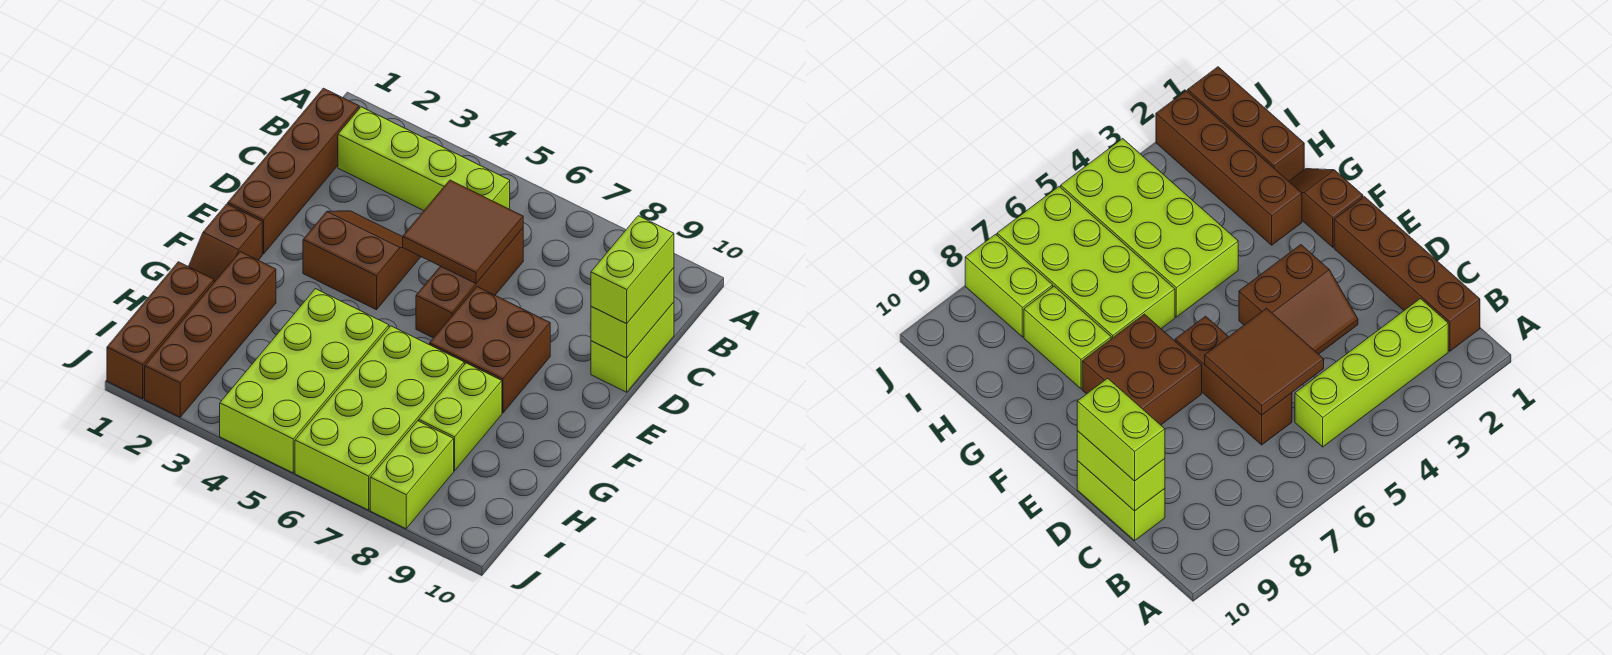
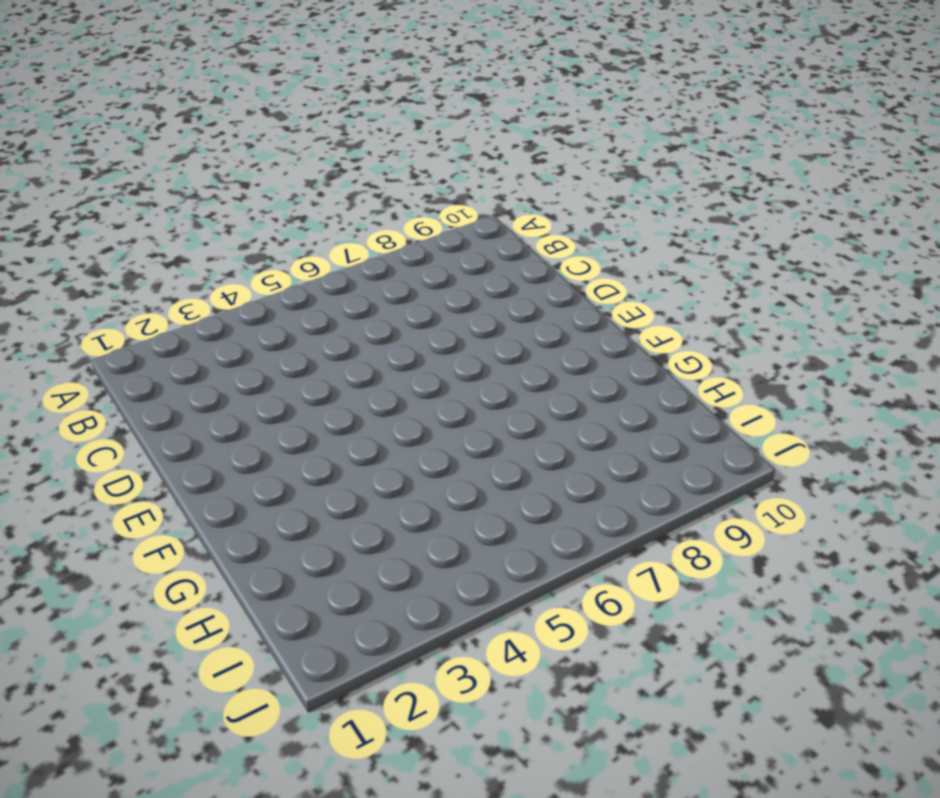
none -> brown 1x4 brick [228,88,359,254]
none -> lime 1x4 brick [338,107,510,210]
none -> brown 1x3 brick [416,228,523,338]

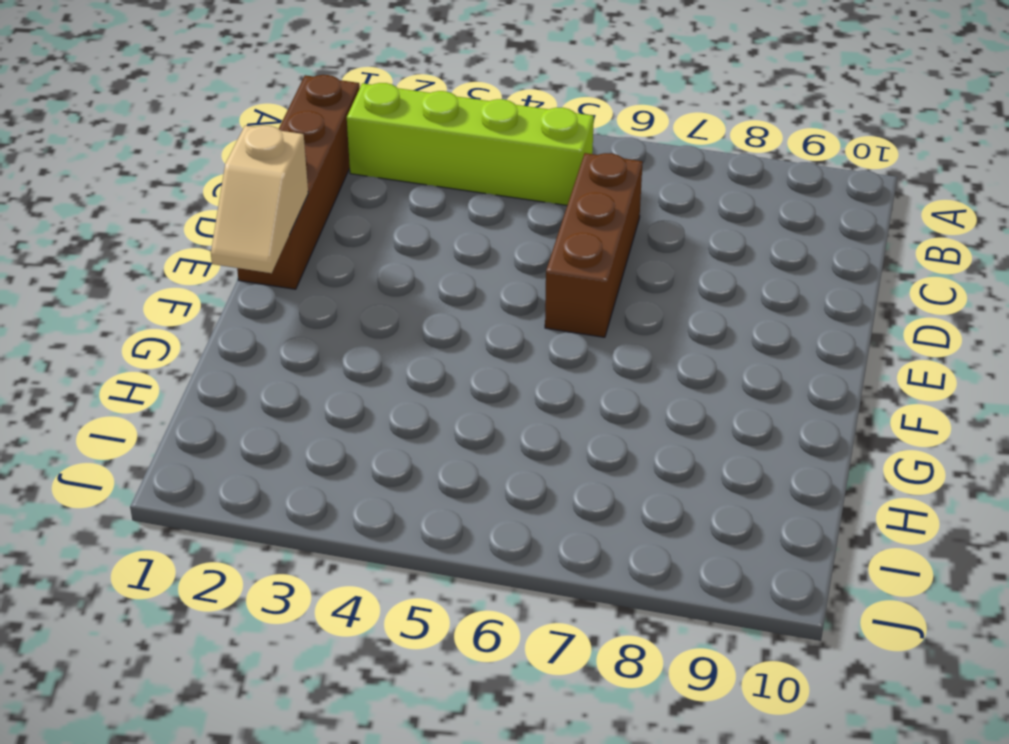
tan 1x2 slope [211,125,308,273] -> none
none -> lime 1x2 brick [591,302,674,392]
none -> brown 2x2 slope [303,211,421,310]
none -> brown 2x2 brick [430,287,550,413]

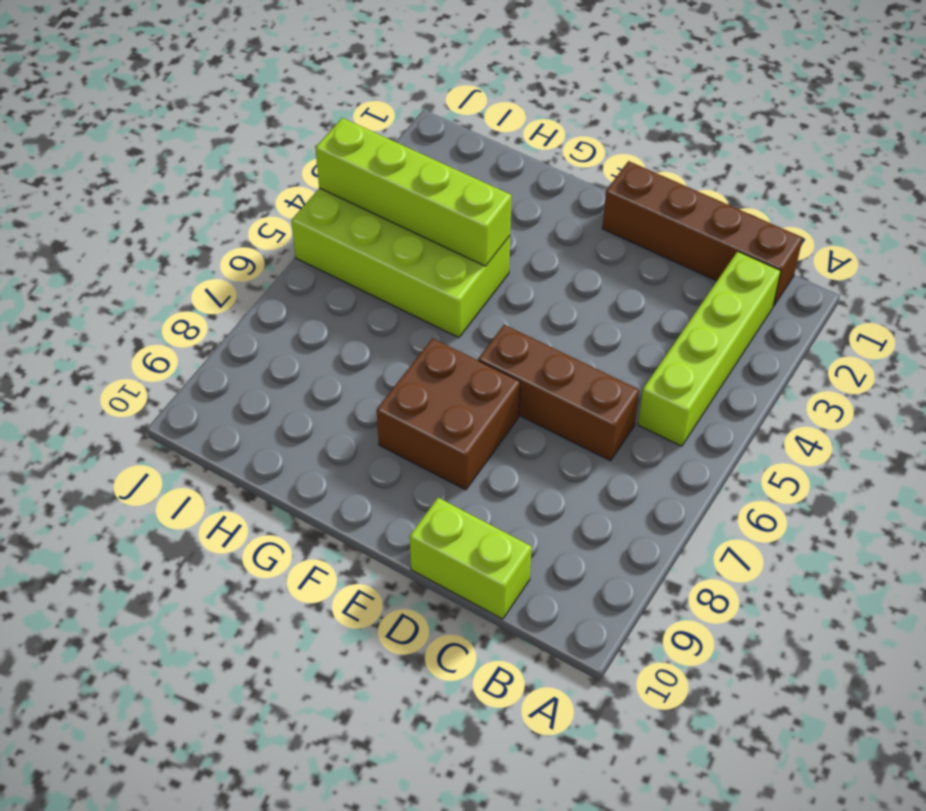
lime 1x4 brick [315,118,512,266] -> none
none -> brown 2x2 slope [303,211,421,310]
none -> brown 1x2 slope [189,204,262,282]
none -> brown 1x4 brick [145,252,276,417]

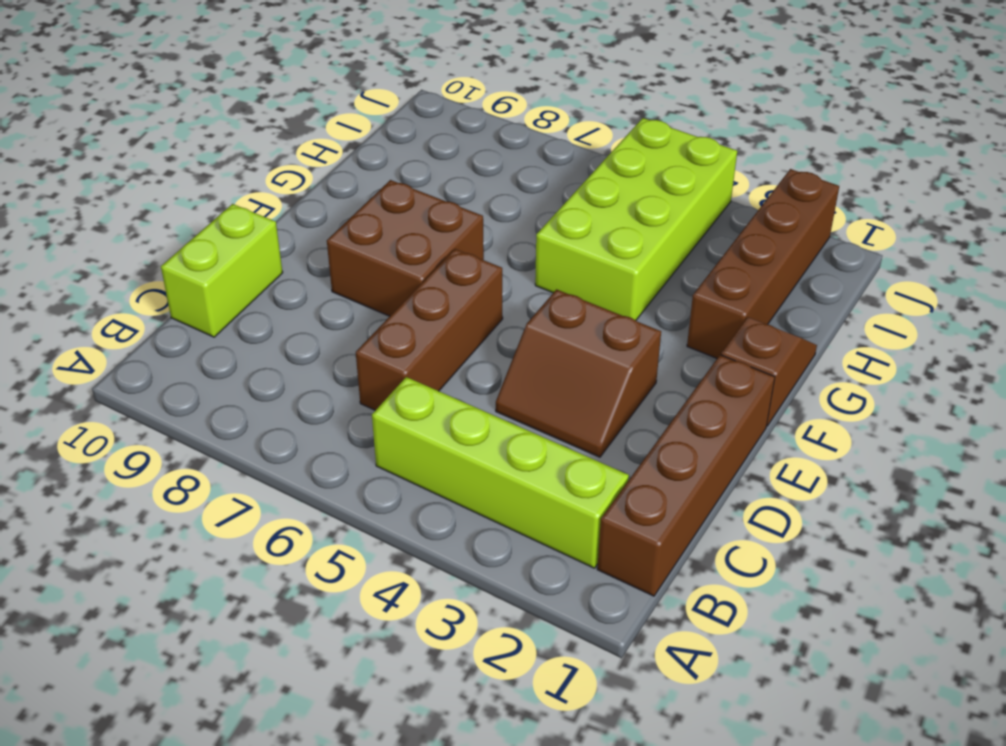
none -> lime 2x4 brick [295,326,464,510]
none -> lime 1x2 brick [419,363,502,471]
none -> brown 1x3 brick [107,262,214,399]

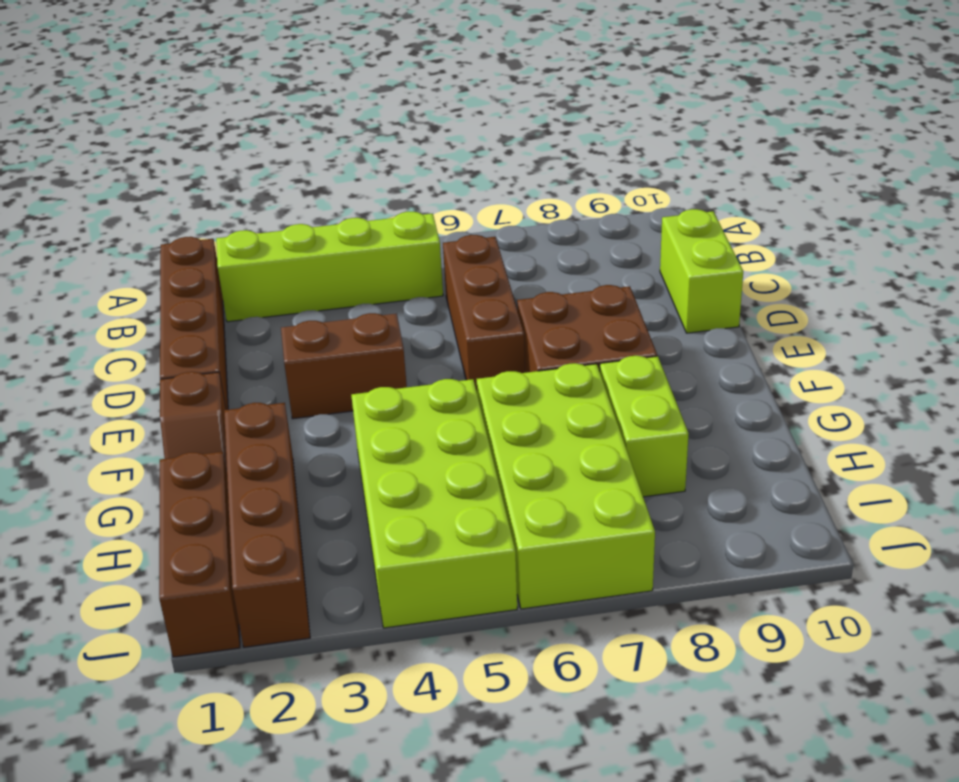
none -> lime 1x2 brick [370,421,454,529]
none -> brown 2x2 tile [403,180,523,283]
none -> lime 1x2 brick [591,268,674,358]

